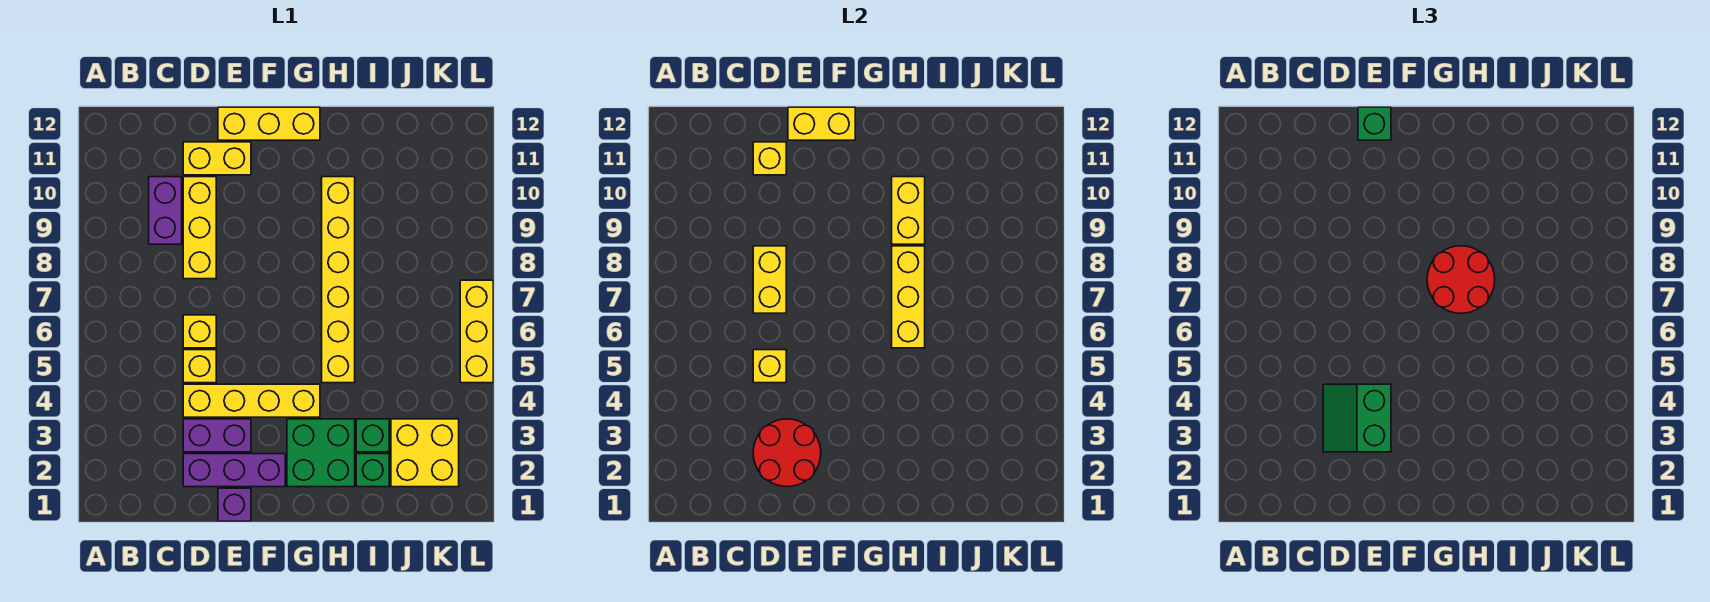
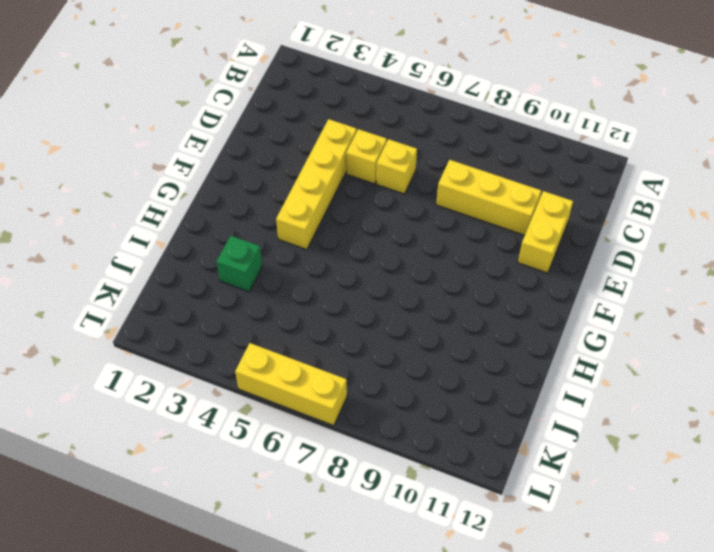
none -> purple 1x2 brick [149,177,182,244]
none -> purple 1x3 brick [183,454,285,487]
none -> purple 1x2 brick [183,419,251,452]

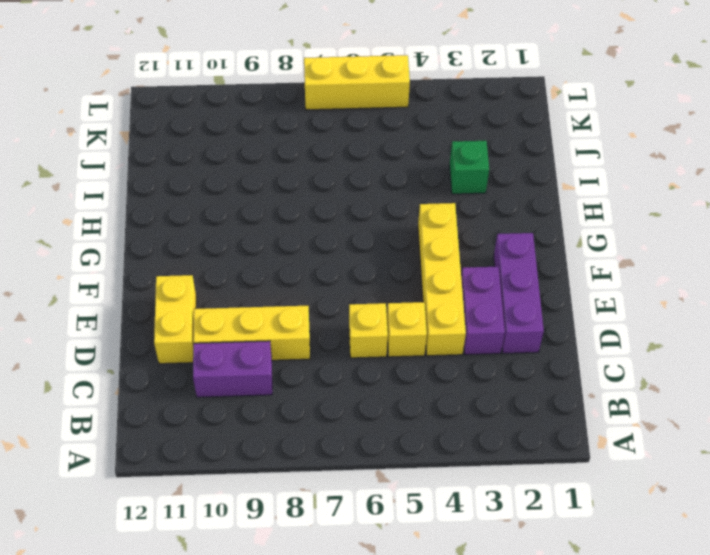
none -> purple 1x1 brick [218,488,251,521]
none -> yellow 1x3 brick [218,107,320,140]
none -> green 2x2 brick [287,419,355,487]

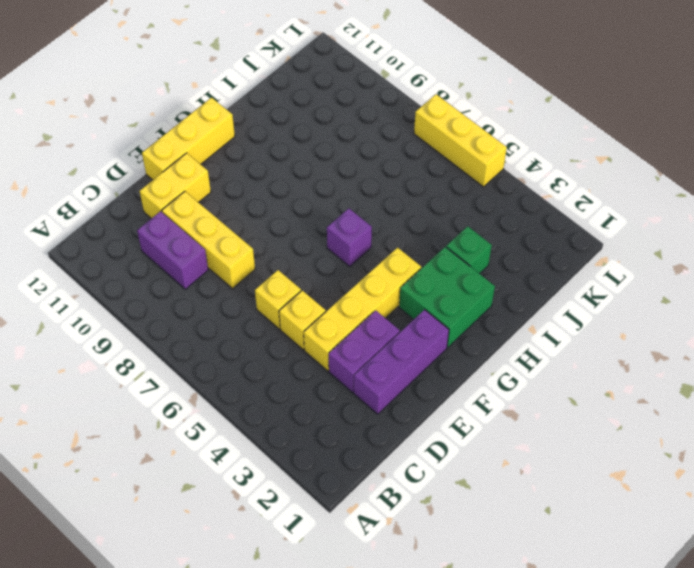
purple 1x1 brick [327,208,372,266] -> purple 1x1 brick moved to [218,488,251,521]
none -> yellow 1x6 brick [322,177,355,383]
none -> green 1x1 brick [356,454,389,487]
none -> yellow 2x2 brick [391,419,459,487]

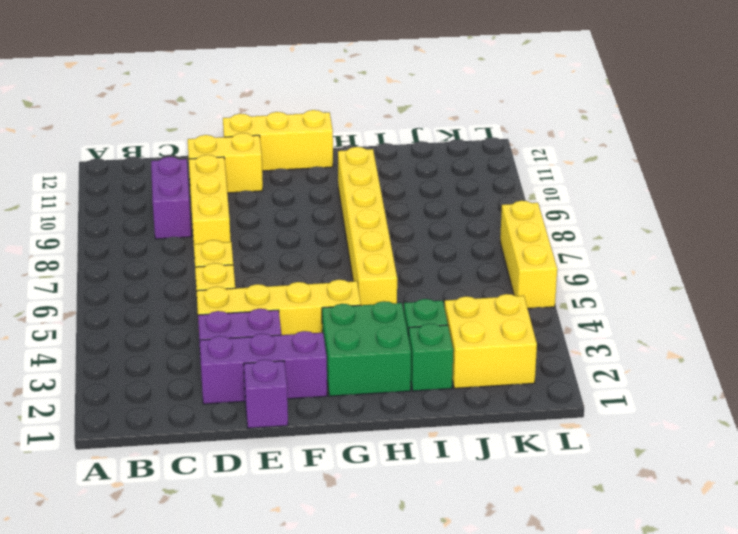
none -> red 2x2 round brick [753,419,821,487]
none -> yellow 1x1 brick [753,350,786,383]
none -> yellow 1x2 brick [753,246,786,313]

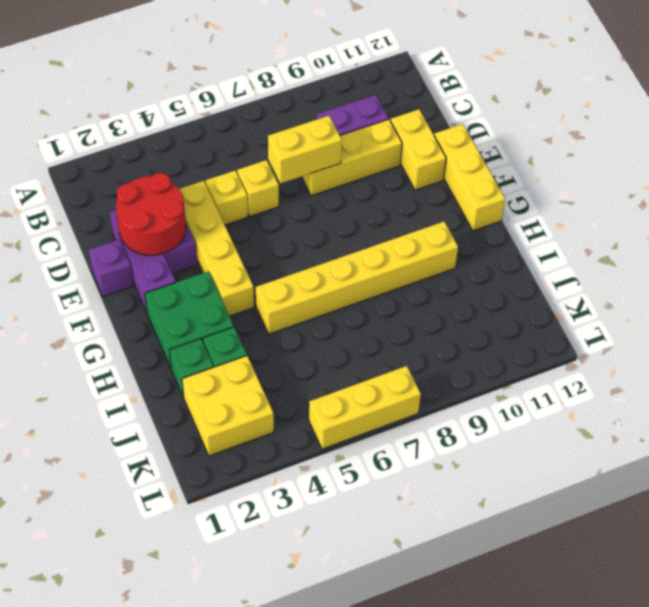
none -> yellow 1x1 brick [753,350,786,383]
none -> yellow 1x1 brick [753,142,786,175]
none -> yellow 1x2 brick [788,107,855,140]

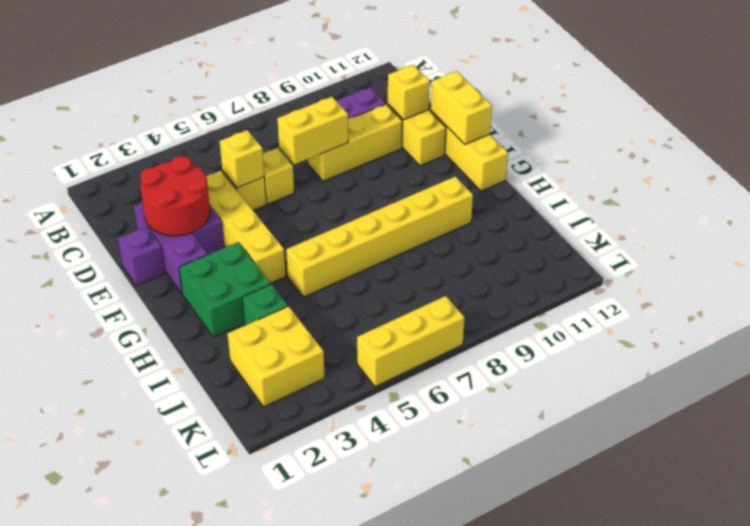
none -> green 1x1 brick [356,454,389,487]
none -> yellow 1x3 brick [892,246,925,348]
none -> yellow 1x2 brick [892,177,925,244]

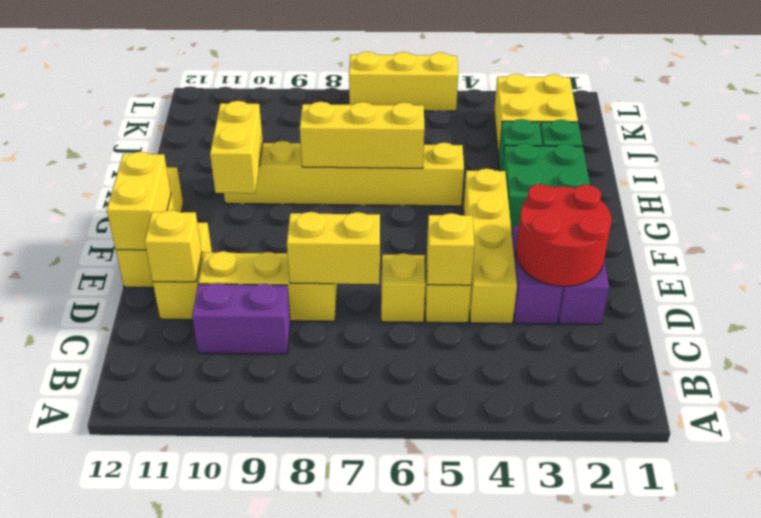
yellow 1x2 brick [210,101,263,193] -> yellow 1x2 brick turned to [892,177,925,244]
none -> purple 1x1 brick [218,488,251,521]
none -> green 2x2 slope [1323,384,1391,452]
none -> green 1x1 brick [1358,107,1391,140]

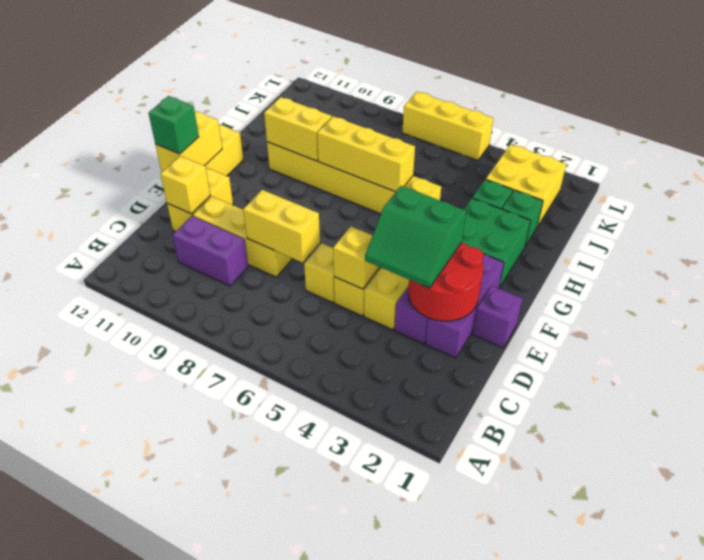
none -> red 2x2 round brick [1427,246,1495,313]

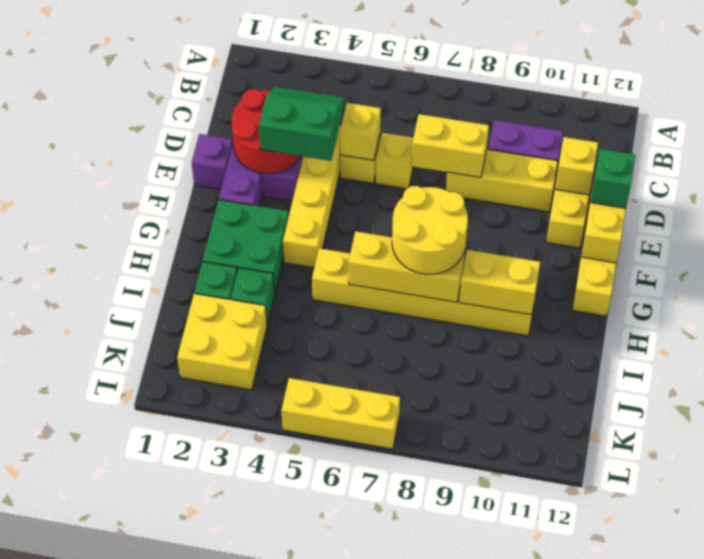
yellow 2x2 round brick [392,186,468,274] -> red 2x2 round brick [1427,246,1495,313]

